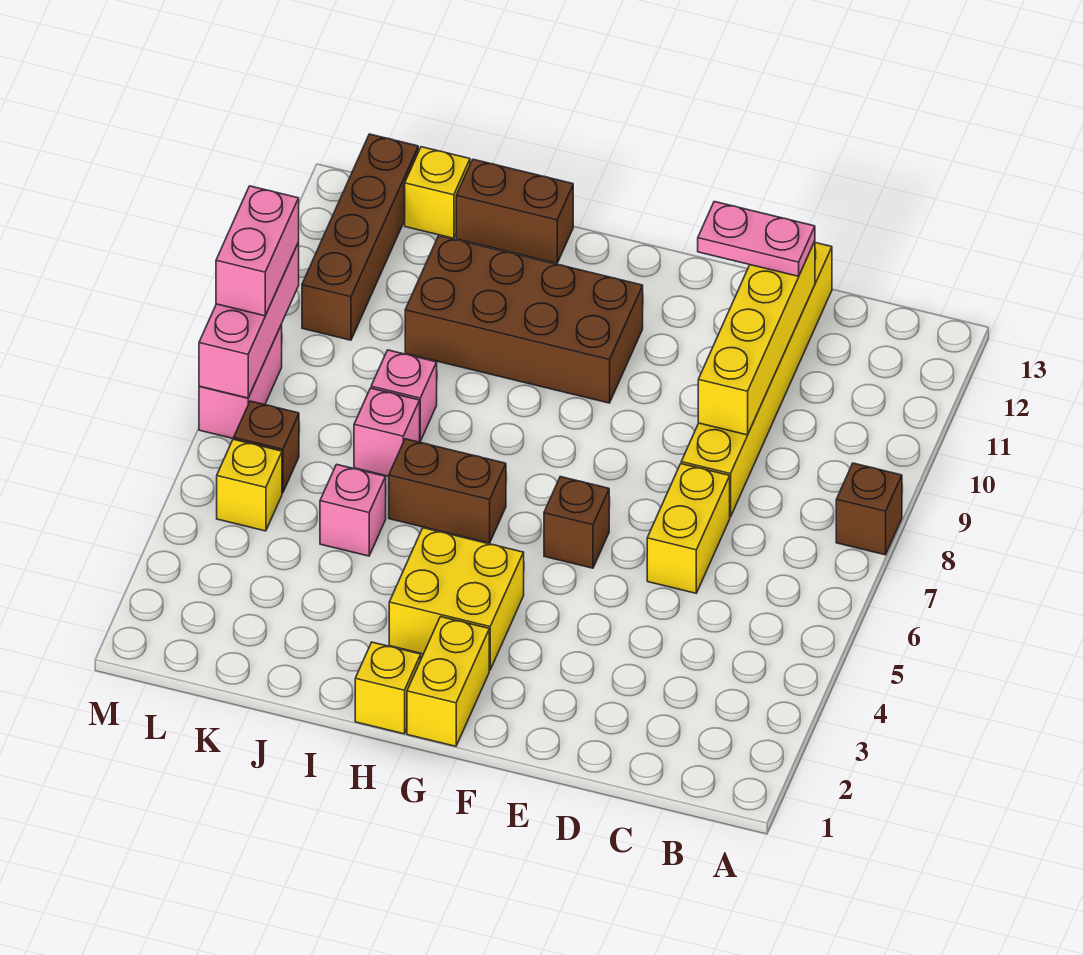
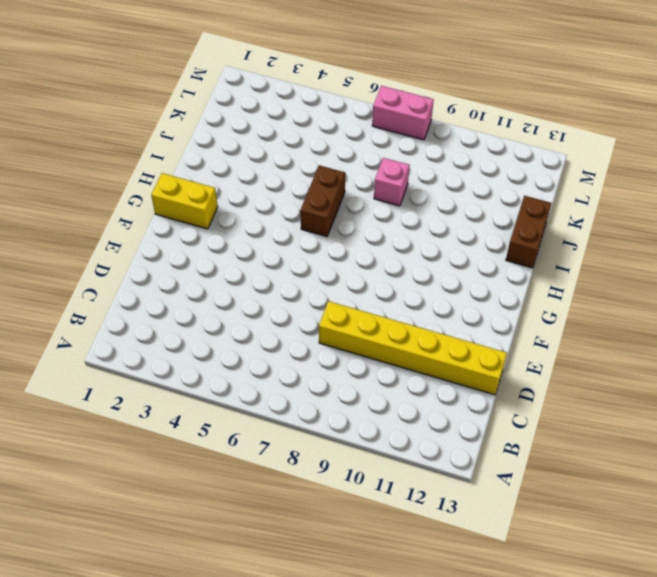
none -> brown 1x1 brick [836,463,902,555]
none -> yellow 1x2 brick [647,464,730,593]
none -> brown 1x1 brick [544,477,609,568]

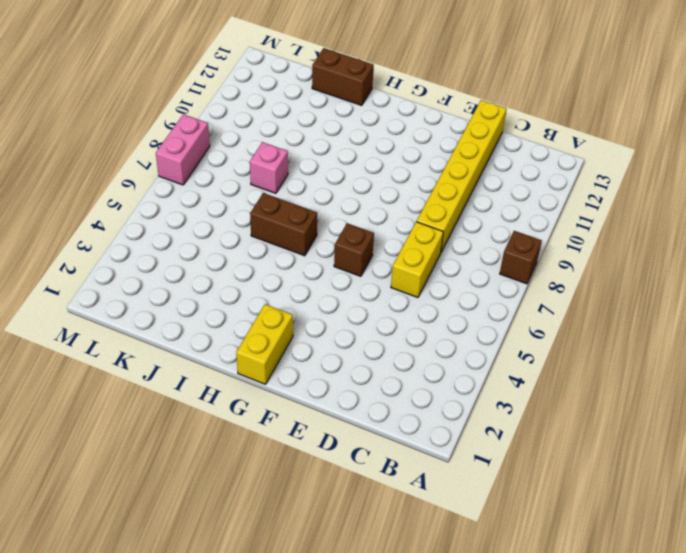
none -> yellow 2x2 brick [389,528,524,670]
none -> brown 2x4 brick [405,236,643,403]
none -> yellow 1x1 brick [355,642,421,734]

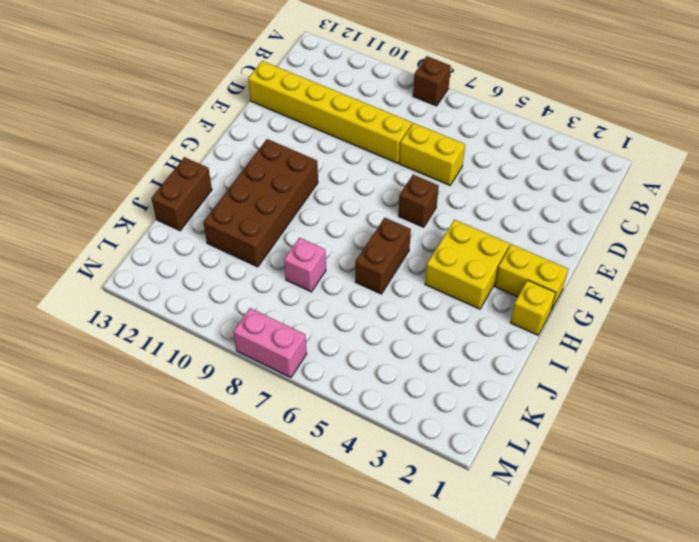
none -> pink 1x1 brick [320,464,386,556]
none -> pink 1x1 brick [354,388,420,476]
none -> yellow 1x1 brick [405,147,470,238]

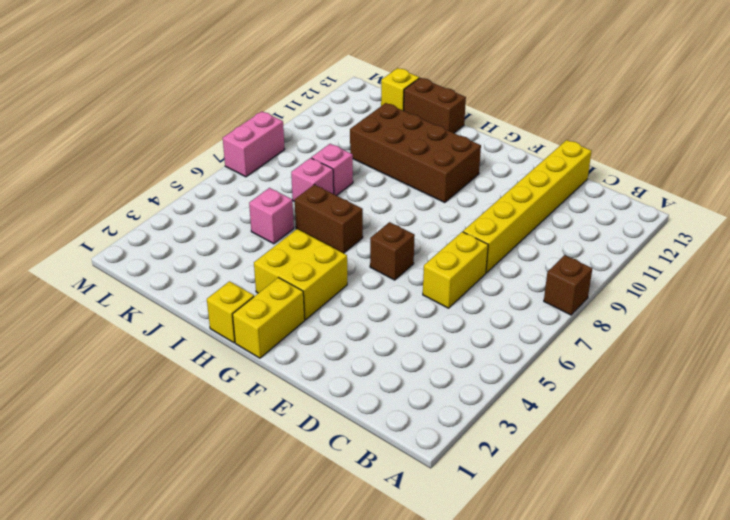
none -> yellow 1x1 brick [217,439,282,531]
none -> brown 1x1 brick [234,401,299,493]
none -> brown 1x4 brick [302,134,418,340]

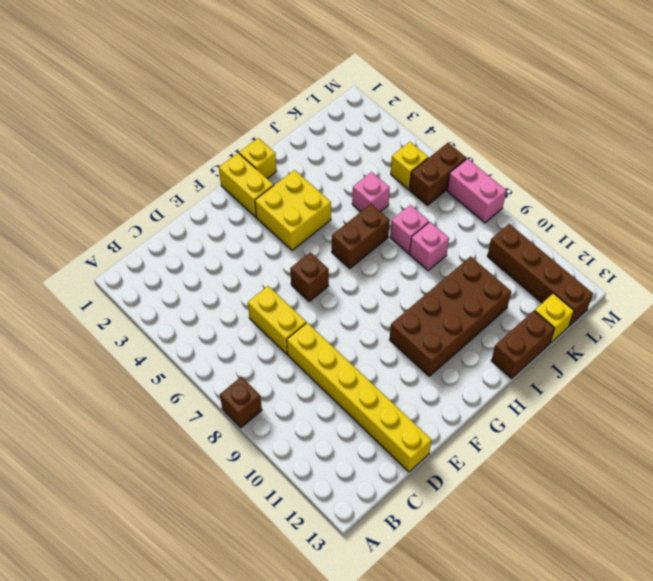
brown 1x2 brick [409,143,466,205] -> brown 1x1 brick [234,401,299,493]
none -> yellow 1x4 brick [698,241,815,435]
none -> pink 1x3 brick [199,242,299,398]
none -> pink 1x2 plate [698,202,815,276]

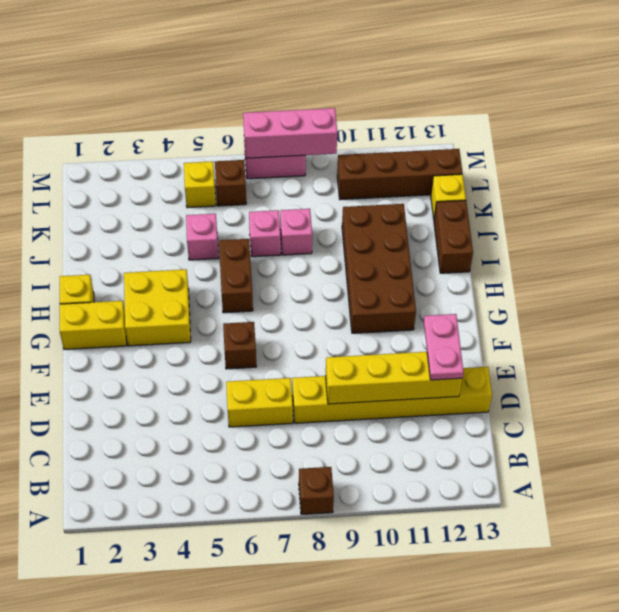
none -> pink 1x2 brick [216,186,299,316]

